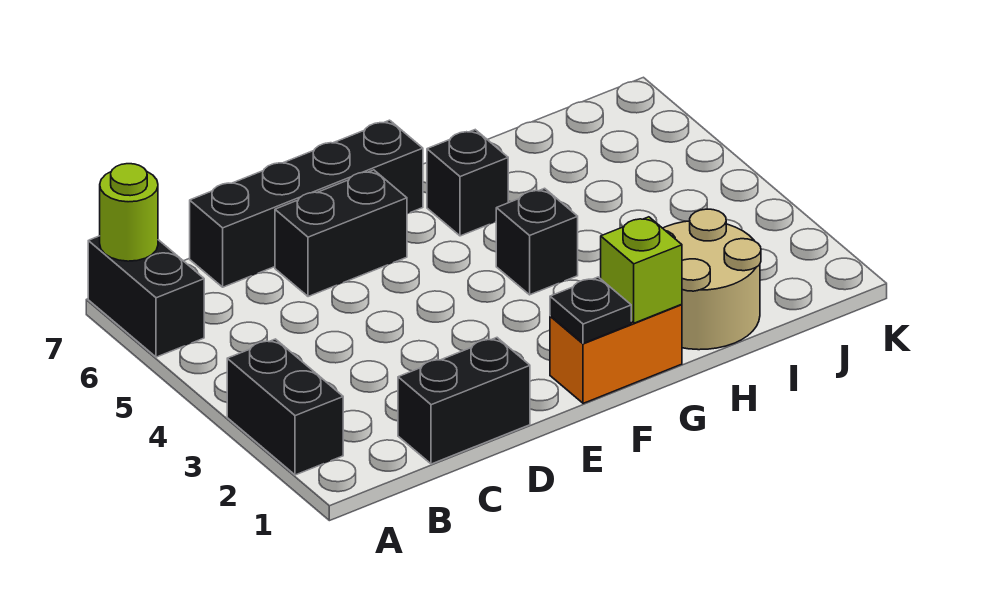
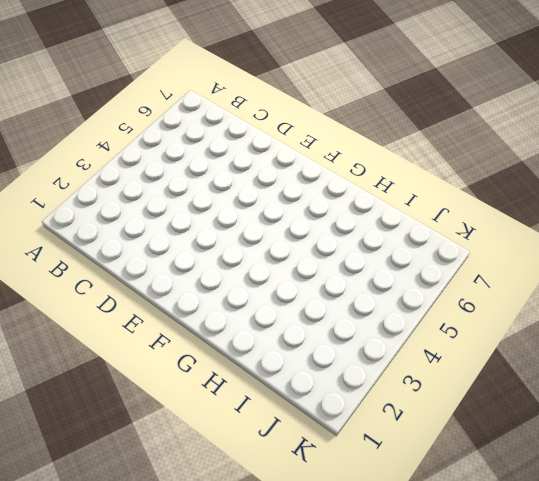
none -> black 1x2 brick [227,339,343,475]
none -> black 1x2 brick [88,236,204,357]
none -> black 1x2 brick [398,338,530,464]

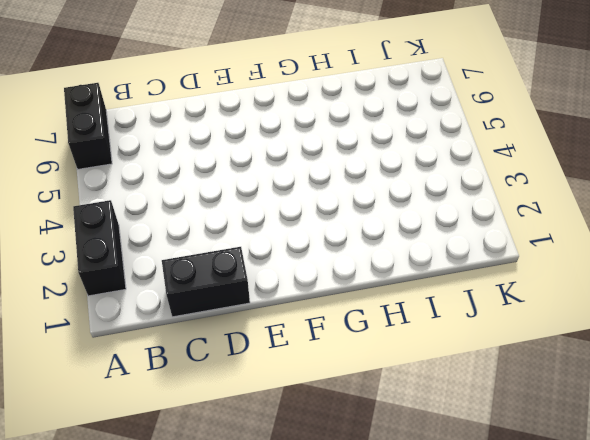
none -> black 1x4 brick [190,120,423,287]
none -> black 1x2 brick [275,170,407,297]
none -> orange 1x2 brick [550,304,682,403]

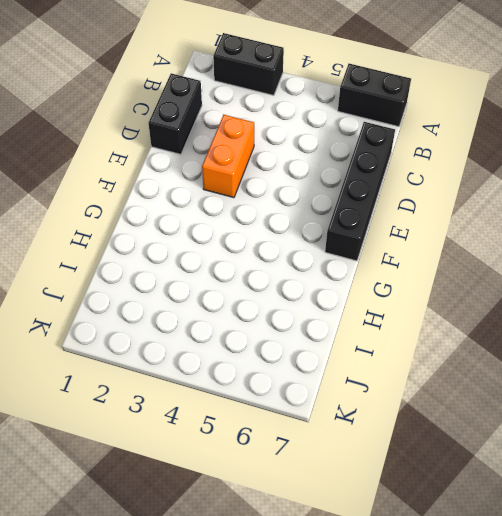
orange 1x2 brick [202,115,254,198] -> orange 1x2 brick moved to [550,304,682,403]
none -> black 1x2 brick [275,170,407,297]
none -> black 1x1 brick [496,188,578,295]
none -> black 1x1 brick [427,130,508,236]

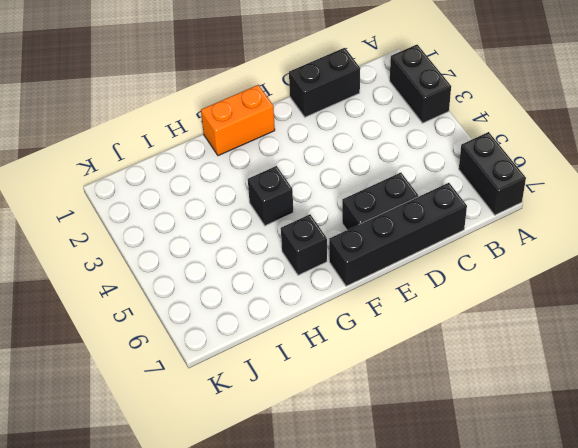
none -> tan 2x2 round brick [663,209,761,350]
none -> lime 1x1 round brick [100,164,158,261]
none -> black 1x1 plate [550,277,631,343]

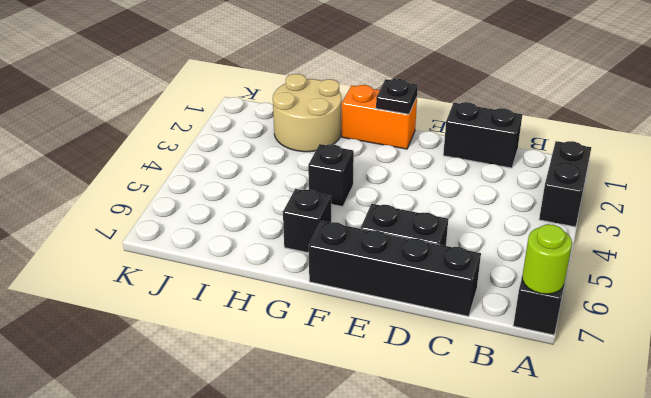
none -> lime 1x1 brick [601,217,682,323]

